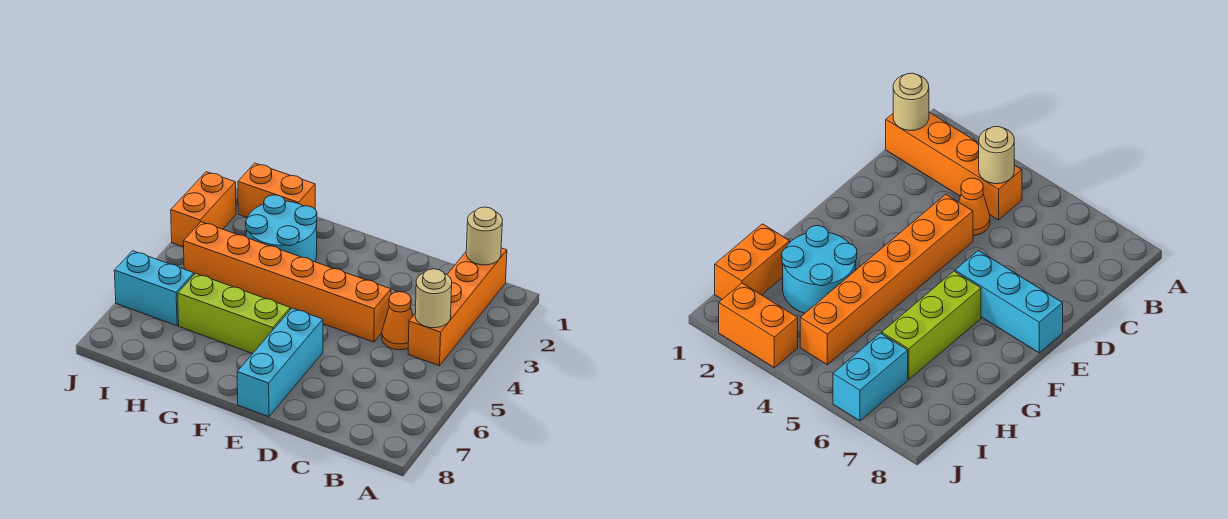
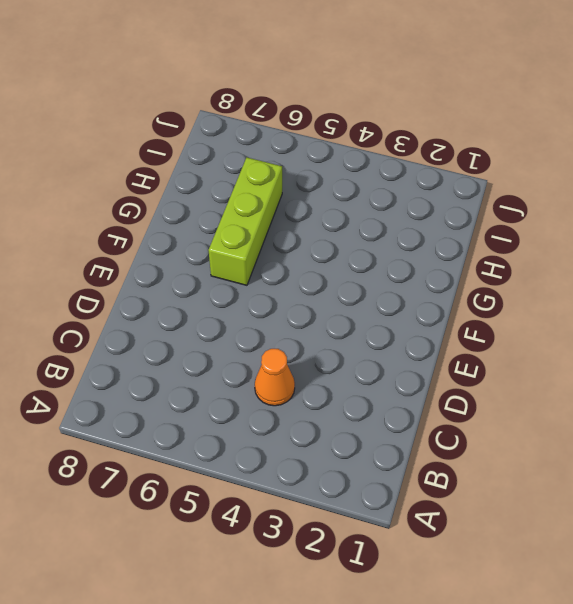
none -> orange 1x4 brick [408,248,507,366]
none -> orange 1x6 brick [183,222,391,342]

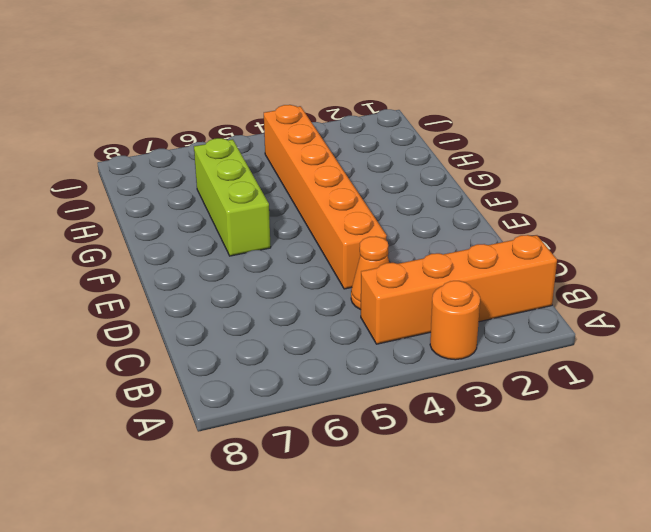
orange 1x1 round brick [430,281,480,360] -> none
none -> cyan 1x3 brick [237,308,323,417]
none -> cyan 2x2 round brick [246,195,317,262]

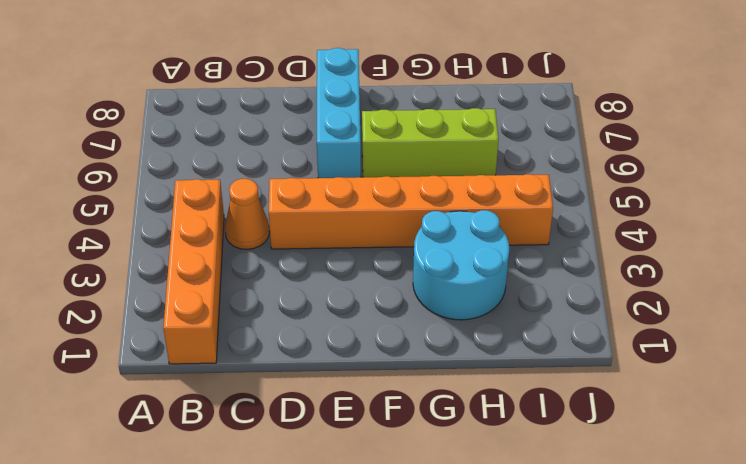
none -> orange 1x2 brick [238,163,315,217]
none -> cyan 1x2 brick [114,251,194,326]

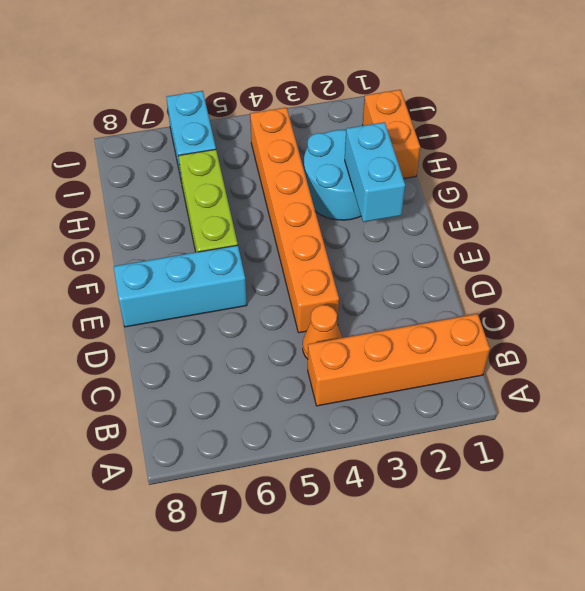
cyan 1x2 brick [345,122,405,222] -> none
none -> orange 1x2 brick [171,172,236,247]
none -> tan 1x1 round brick [466,207,502,265]

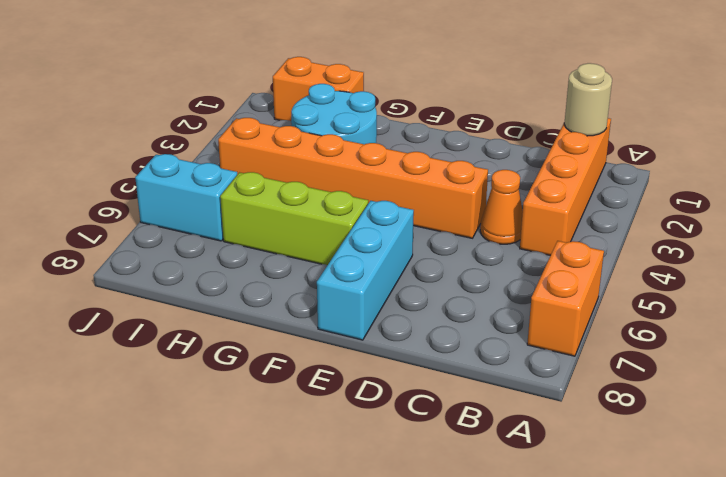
orange 1x2 brick [527,241,604,356] -> orange 1x2 brick moved to [171,172,236,247]
none -> tan 1x1 round brick [415,269,452,328]

